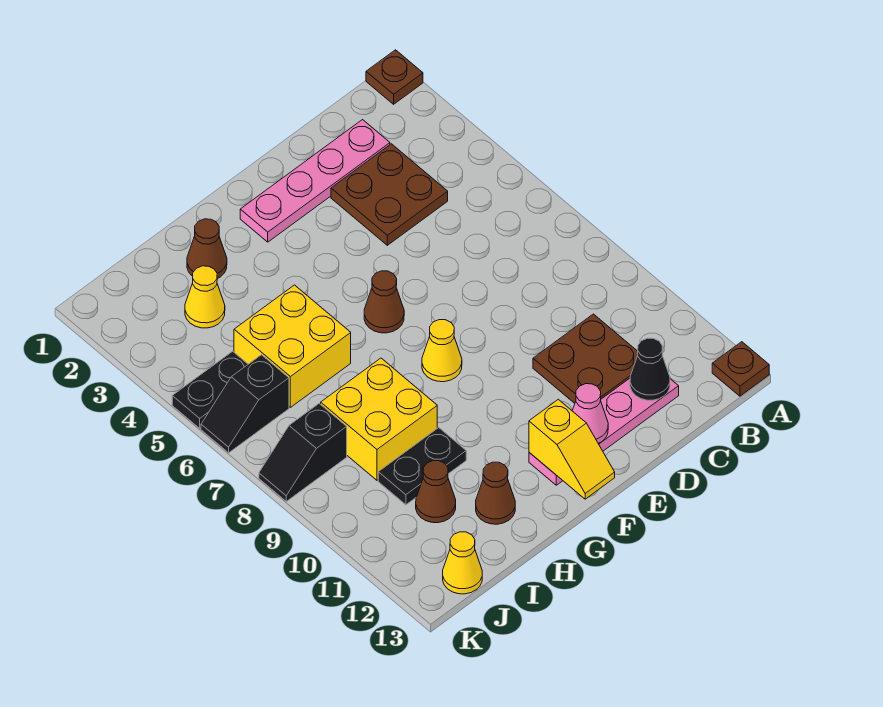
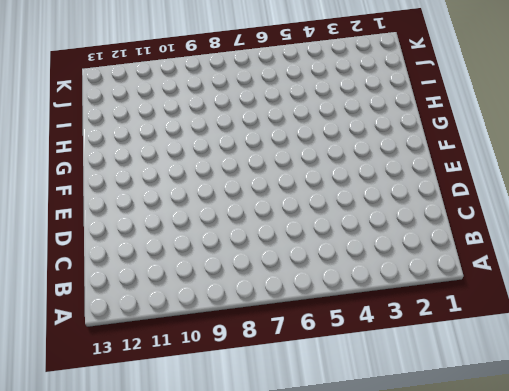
none -> brown 1x1 plate [366,50,423,104]
none -> brown 1x1 plate [712,342,769,396]
none -> pink 1x4 plate [240,120,390,242]

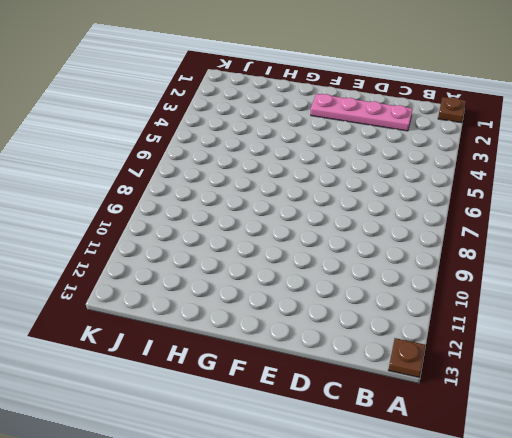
none -> brown 2x2 plate [331,144,448,245]
none -> brown 2x2 plate [533,314,638,403]
none -> pink 1x4 plate [529,378,679,485]

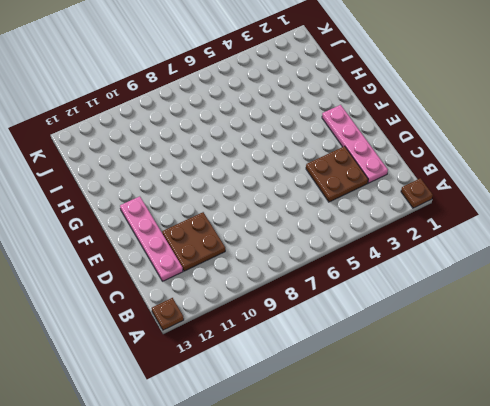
none -> brown 1x1 cone [364,271,404,333]
none -> yellow 1x1 cone [422,320,462,382]
none -> brown 1x1 cone [187,219,227,279]

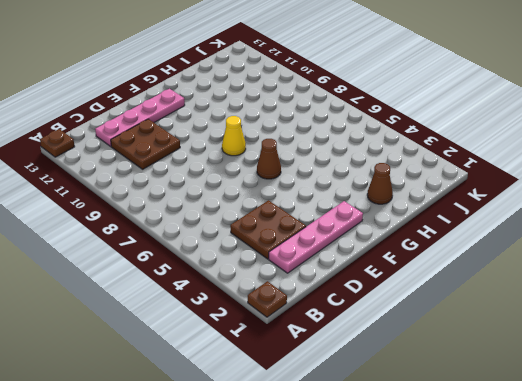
none -> yellow 2x2 brick [234,285,351,407]
none -> yellow 2x2 brick [321,358,437,480]
none -> black 1x2 plate [378,428,466,505]

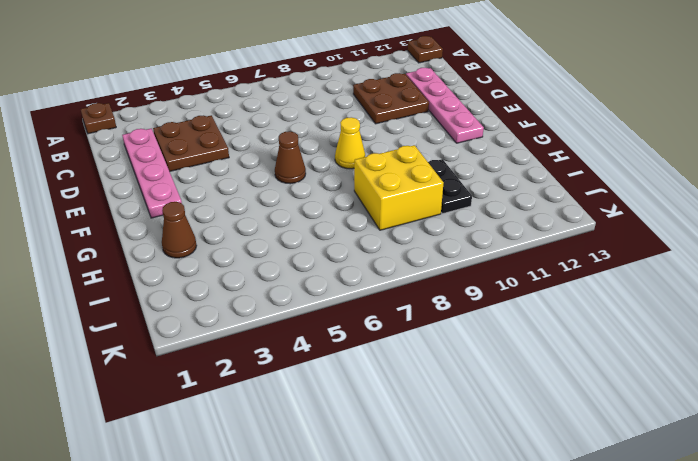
none -> yellow 2x2 brick [234,285,351,407]
none -> brown 1x1 cone [476,462,515,524]
none -> yellow 1x1 cone [185,266,225,328]

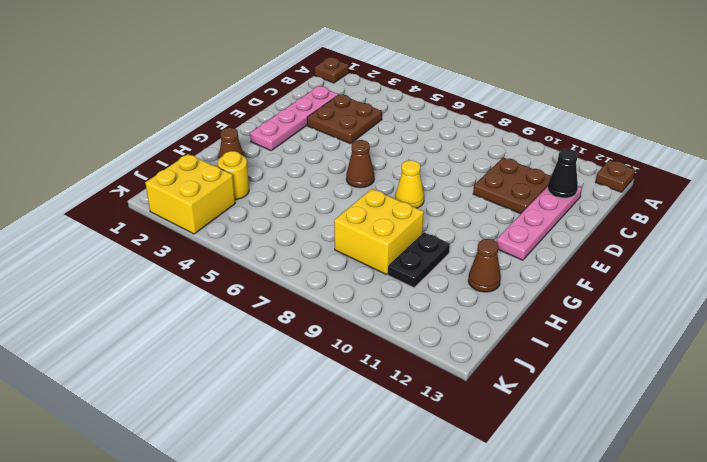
yellow 1x1 round brick [218,151,249,199] -> yellow 1x1 cone [185,266,225,328]
yellow 2x2 brick [145,154,235,234] -> yellow 2x2 brick moved to [234,285,351,407]
none -> brown 1x1 cone [416,461,456,523]
none -> black 1x2 plate [172,351,248,428]
none -> black 1x2 slope [201,355,289,453]

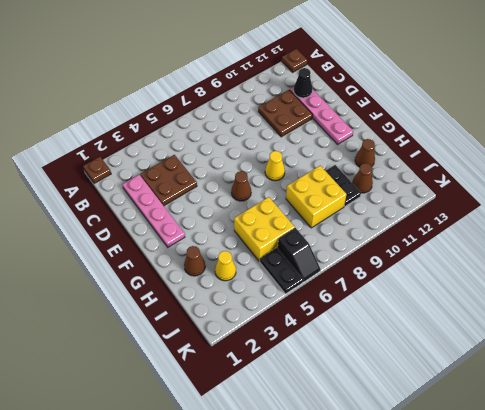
none -> black 1x2 slope [259,403,347,501]
none -> yellow 1x1 cone [443,532,482,594]
none -> pink 1x1 cone [572,384,608,443]

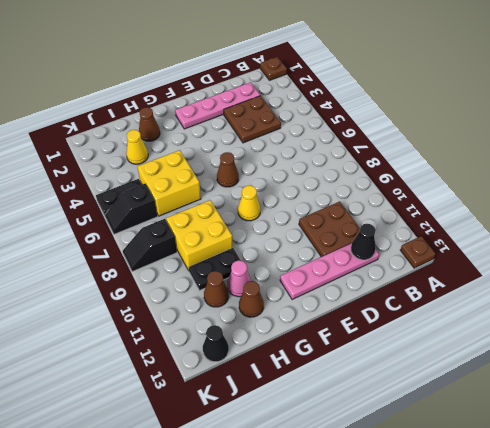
pink 1x1 cone [227,260,251,297] -> pink 1x1 cone moved to [572,384,608,443]
black 1x1 cone [203,325,229,362] -> yellow 1x1 cone [443,532,482,594]
none -> yellow 1x2 slope [529,399,615,499]

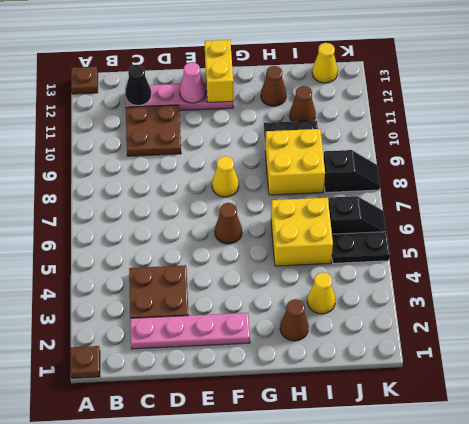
yellow 1x2 brick [205,40,233,103] -> yellow 1x2 slope [529,399,615,499]

